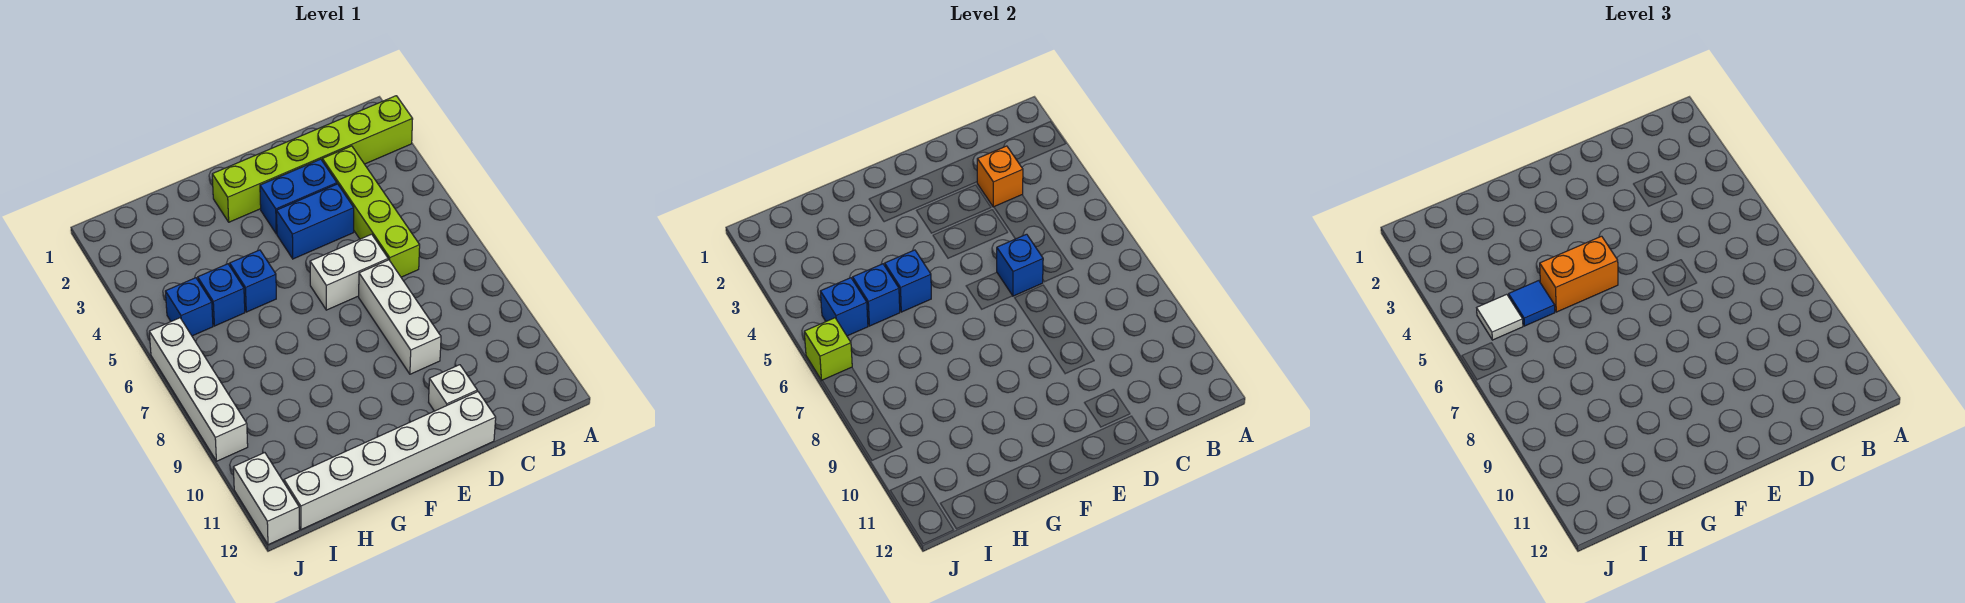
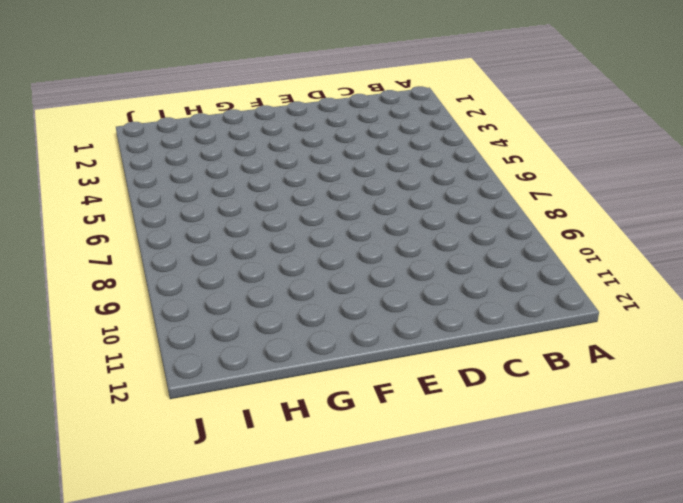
none -> lime 1x6 brick [212,96,413,222]
none -> lime 1x4 brick [322,146,420,277]
none -> blue 1x2 brick [260,159,337,234]

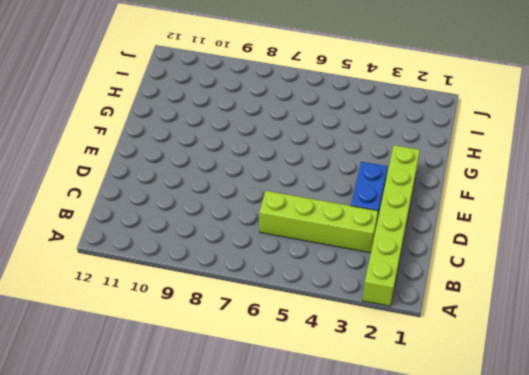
none -> blue 1x2 brick [277,184,354,259]
none -> white 1x2 brick [310,234,388,310]
none -> white 1x3 brick [359,260,441,374]

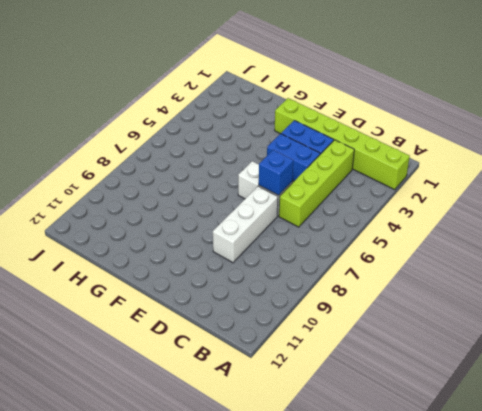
none -> white 1x1 brick [429,365,477,411]
none -> white 1x6 brick [284,392,496,530]
none -> blue 1x1 brick [230,250,276,312]

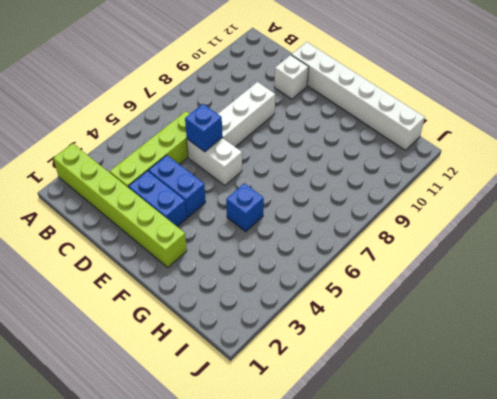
none -> blue 1x1 brick [198,264,245,326]
none -> blue 1x1 brick [165,278,213,336]
none -> white 1x4 brick [149,318,248,461]

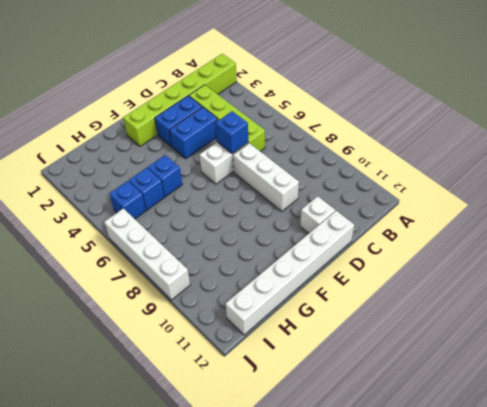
none -> white 1x2 brick [233,453,300,545]
none -> orange 1x1 brick [977,146,1023,207]
none -> blue 1x1 brick [885,250,931,312]

